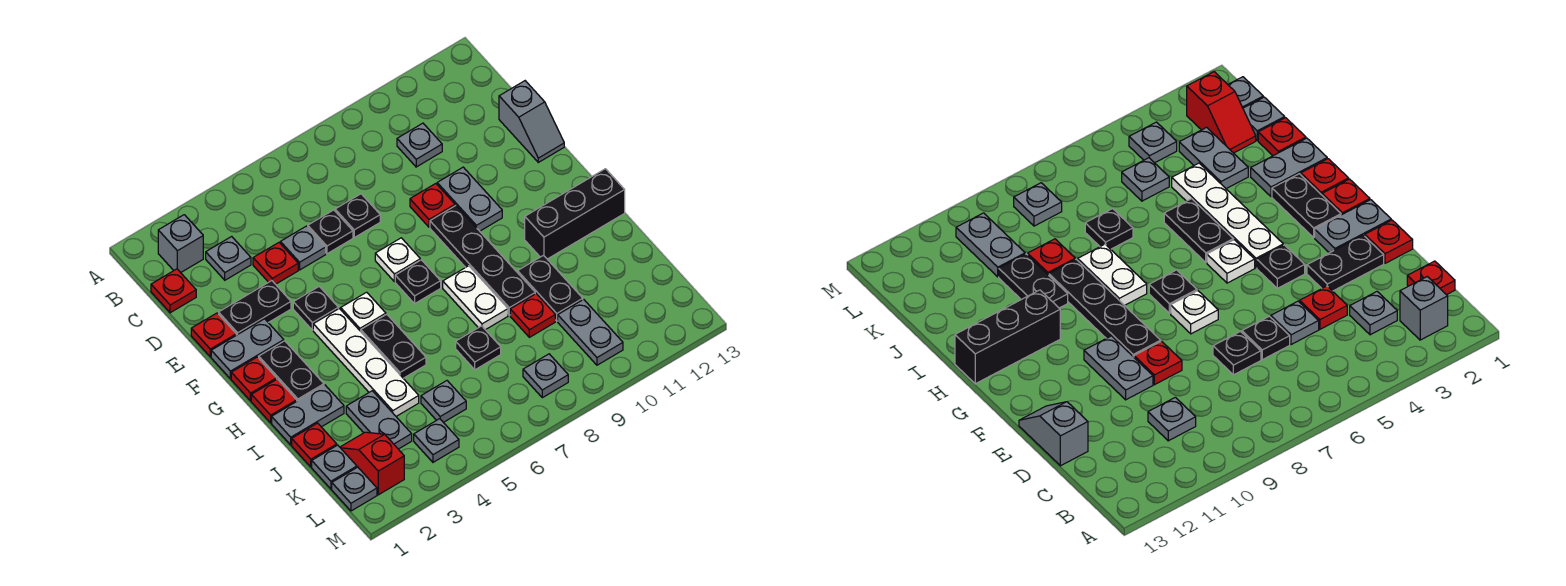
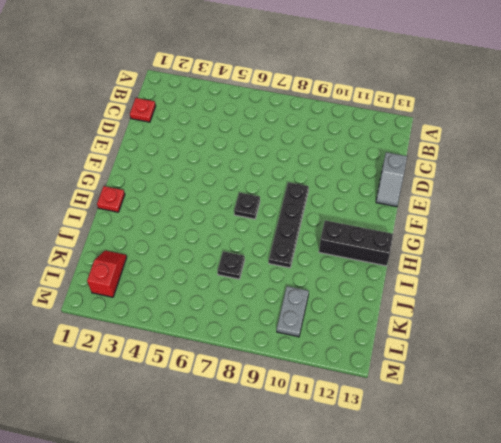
none -> grey 1x1 brick [158,215,203,273]
none -> grey 1x1 plate [206,236,251,280]
none -> grey 1x1 plate [397,123,442,167]
none -> red 1x1 plate [253,243,298,284]

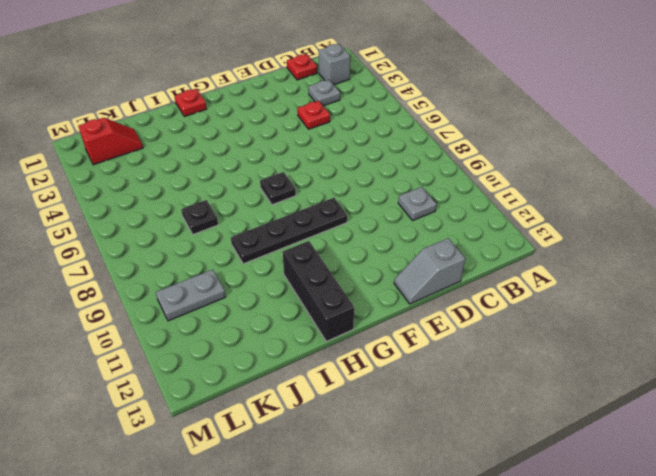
none -> grey 1x1 plate [280,226,326,270]
none -> black 1x1 plate [308,210,353,254]
none -> black 1x1 plate [335,194,380,237]
none -> red 1x1 plate [191,313,236,357]

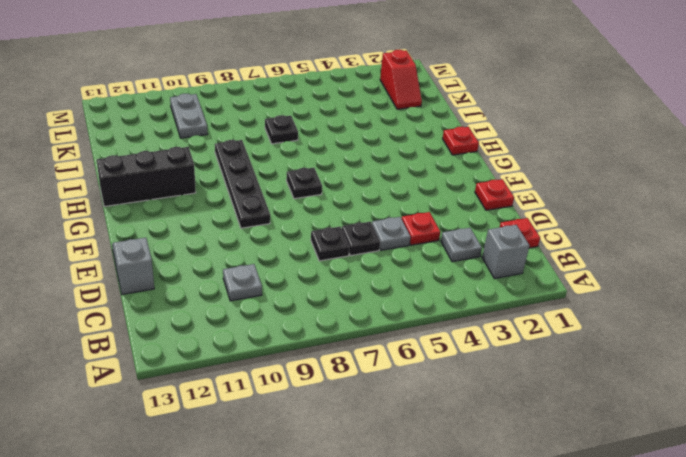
none -> black 1x2 plate [219,281,291,335]
none -> red 1x1 plate [410,184,455,227]
none -> grey 1x2 plate [437,167,502,231]
none -> grey 1x2 plate [211,319,284,379]

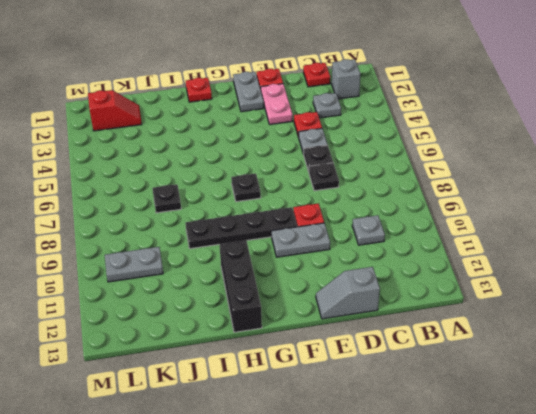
pink 1x2 plate [261,84,293,124] -> black 1x2 plate [219,281,291,335]
none -> black 1x1 plate [293,287,338,330]
none -> white 1x1 plate [375,238,420,282]
none -> red 1x1 plate [231,357,277,401]
none -> black 1x2 plate [259,341,324,401]

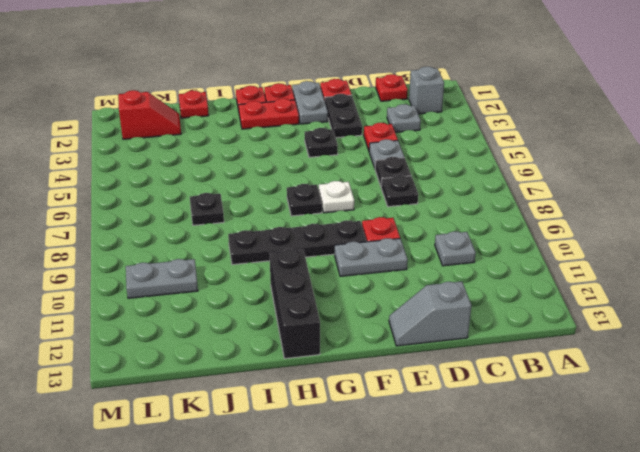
red 1x2 plate [239,98,299,129] -> black 1x2 plate [259,341,324,401]
none -> white 1x4 plate [313,308,419,416]
none -> white 1x1 plate [341,292,386,331]
none -> black 1x2 plate [361,314,426,378]
none -> white 1x2 plate [443,266,508,330]

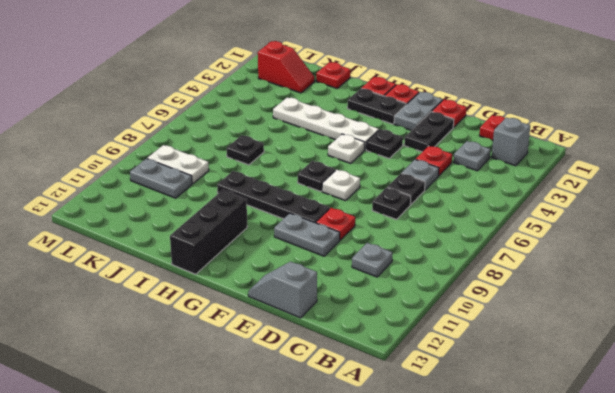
white 1x2 plate [147,145,209,184] -> white 1x2 plate moved to [443,266,508,330]
none -> black 1x2 plate [361,314,426,378]
none -> grey 1x2 plate [272,385,344,445]
none -> black 1x2 plate [518,255,583,321]
none -> grey 1x2 plate [346,391,412,449]

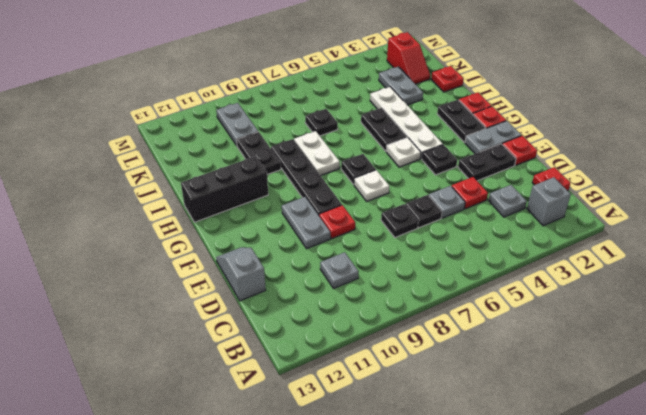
none -> grey 1x2 plate [272,385,344,445]
none -> red 1x1 plate [510,294,555,337]
none -> grey 1x1 plate [312,445,357,489]
none -> grey 1x1 plate [421,381,466,422]

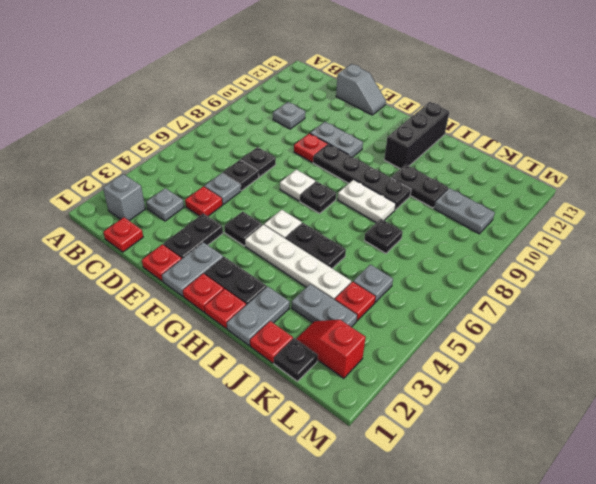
black 1x1 plate [274,338,318,381] -> grey 1x1 plate [312,445,357,489]
red 1x1 plate [335,282,375,321] -> red 1x1 plate moved to [510,294,555,337]
none -> grey 1x1 plate [332,467,377,511]
none -> grey 1x1 plate [414,419,459,462]
none -> grey 1x1 plate [523,354,568,398]

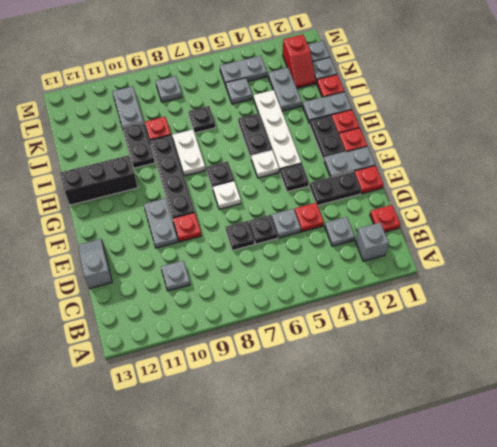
grey 1x2 plate [220,56,267,86] -> grey 1x1 plate [414,419,459,462]

